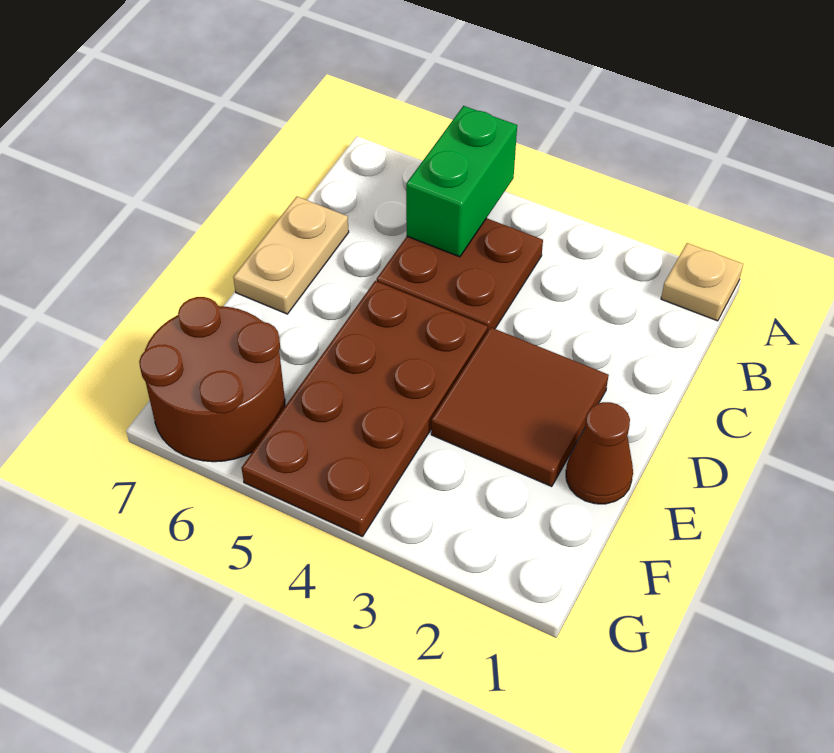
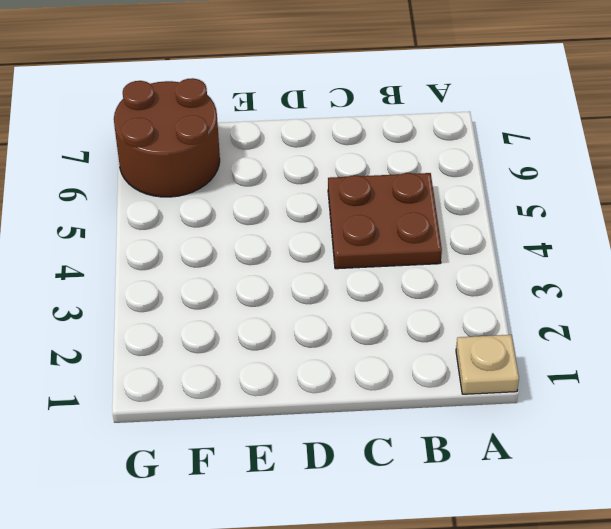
none -> tan 1x2 plate [233,197,349,314]
none -> brown 2x2 tile [431,327,609,487]

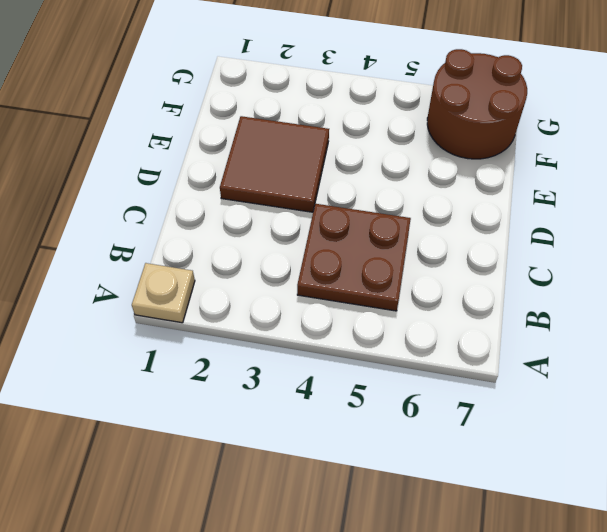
none -> tan 1x2 plate [233,197,349,314]
none -> brown 2x4 plate [242,281,488,537]

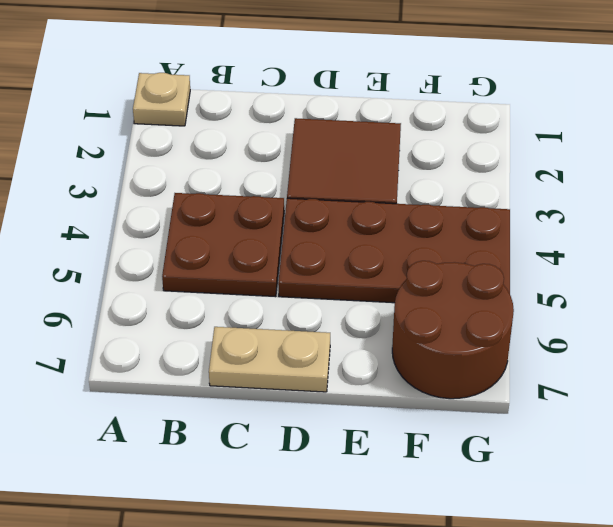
none -> brown 1x1 cone [566,402,633,504]
none -> green 1x2 brick [406,106,517,257]

